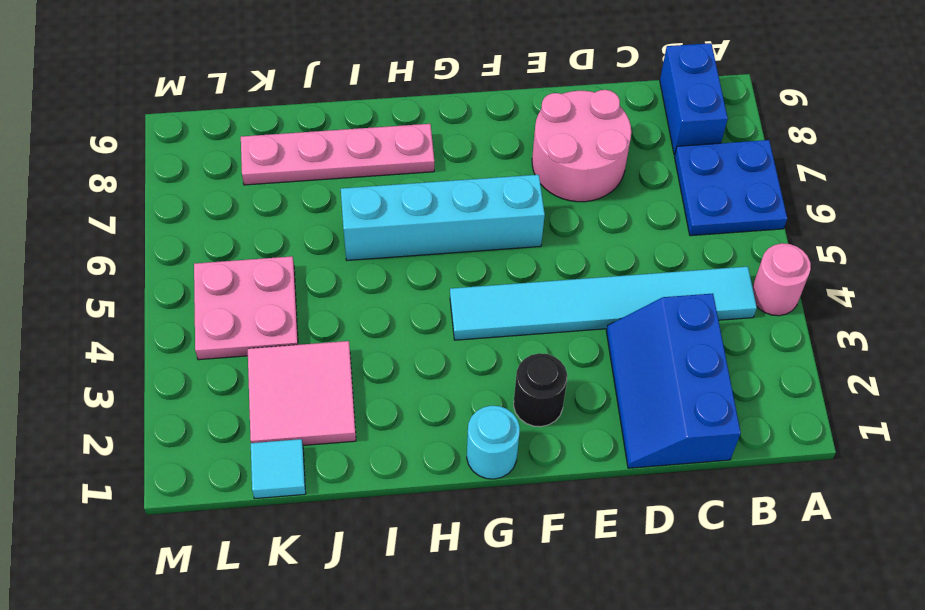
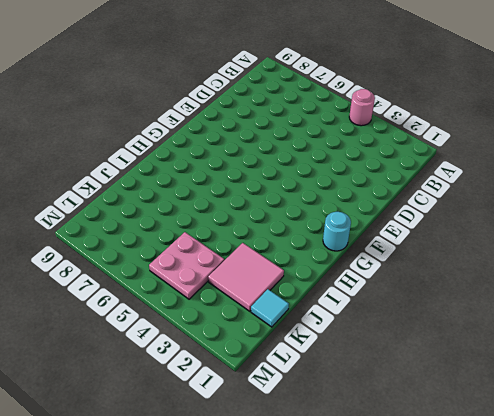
none -> blue 2x2 plate [675,140,787,236]
none -> cyan 1x6 tile [450,267,757,340]
none -> blue 1x2 brick [660,43,728,155]

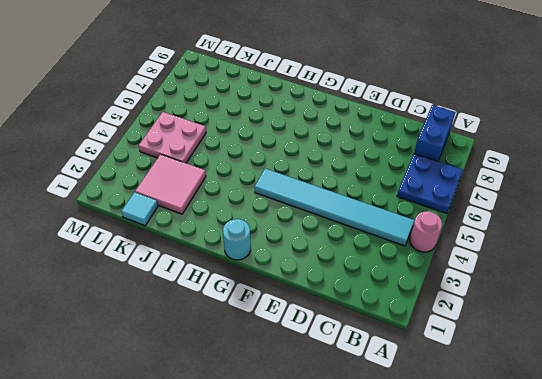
none -> blue 2x3 slope [606,294,741,468]
none -> pink 2x2 round brick [532,90,631,202]
none -> black 1x1 round brick [514,353,567,427]

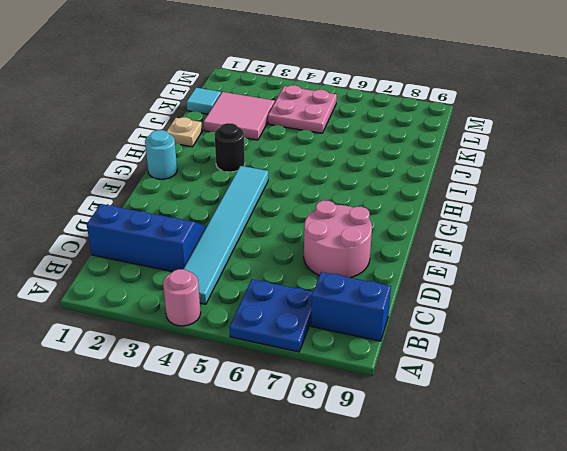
black 1x1 round brick [214,123,245,172] -> black 1x1 round brick moved to [514,353,567,427]
tan 1x1 plate [166,117,202,147] -> none
none -> cyan 1x4 brick [341,175,545,260]
none -> pink 1x4 plate [241,124,434,185]

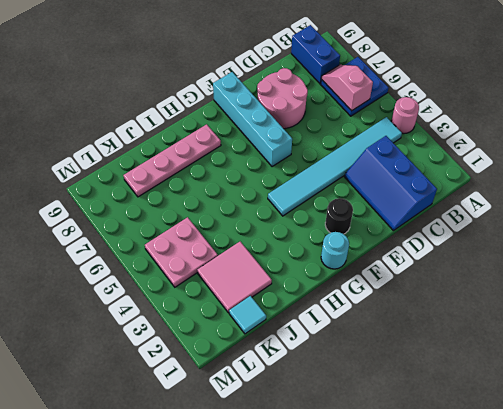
pink 1x2 slope [321,65,373,111] -> none
cyan 1x4 brick [213,72,292,167] -> cyan 1x4 brick turned to [341,175,545,260]

